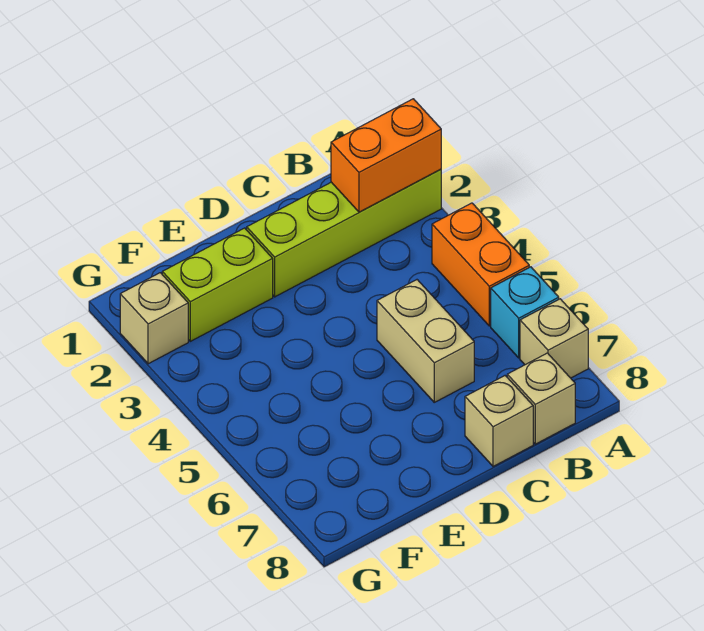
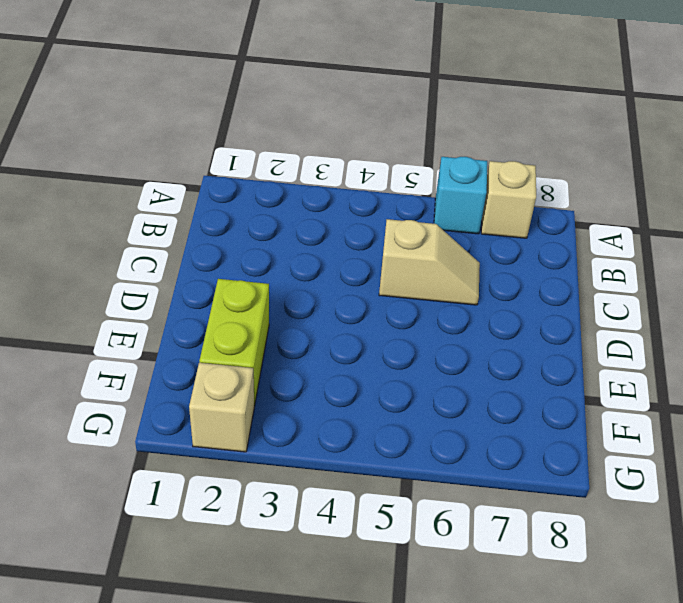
tan 1x2 slope [379,219,480,305] -> tan 1x2 brick [377,280,474,402]
none -> lime 1x4 brick [247,169,441,297]
none -> orange 1x2 brick [432,203,529,326]

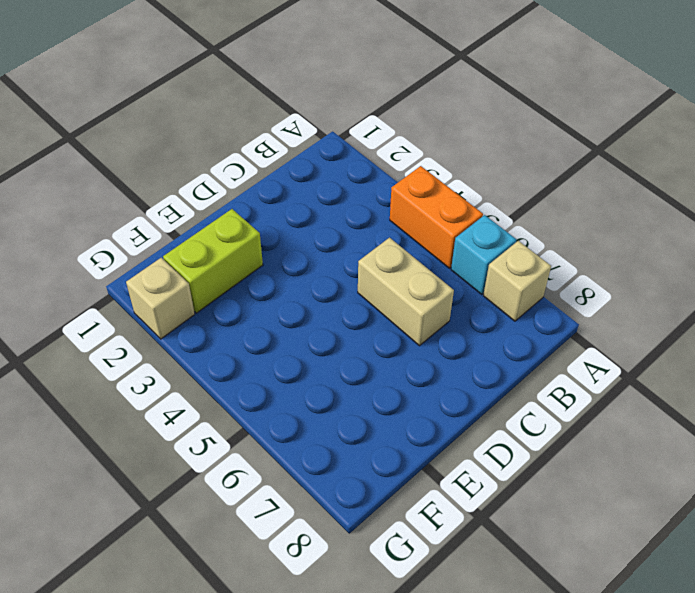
none -> lime 1x4 brick [247,169,441,297]
none -> tan 1x1 brick [507,353,575,444]

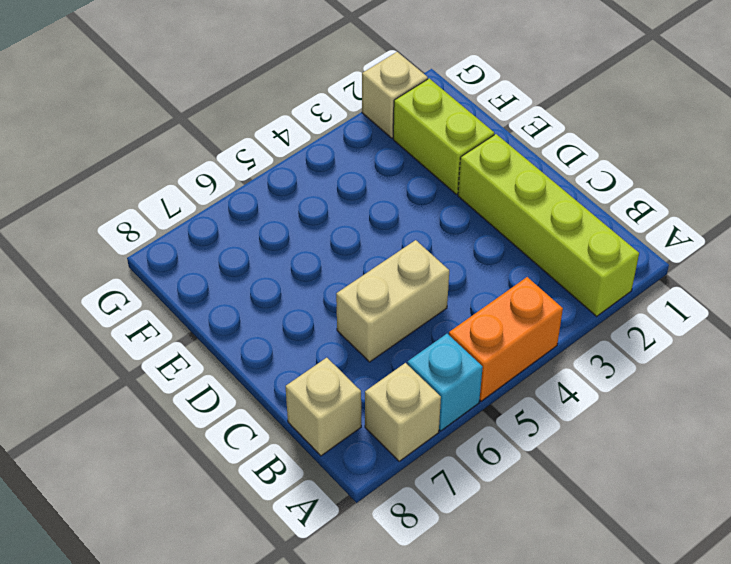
none -> tan 1x1 brick [465,376,533,466]
none -> orange 1x2 brick [331,99,441,212]

